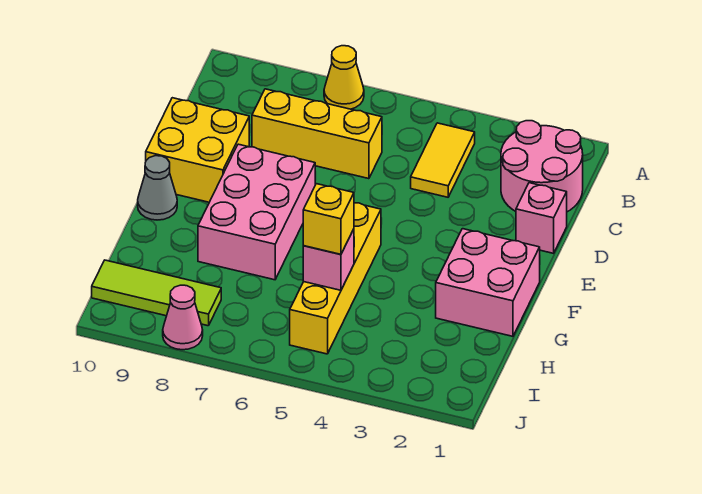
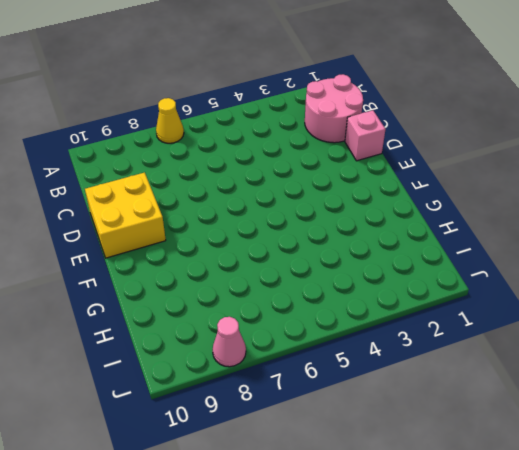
none -> yellow 1x2 tile [411,123,475,197]
none -> yellow 1x3 brick [252,89,382,179]
none -> pink 2x3 brick [198,144,315,280]

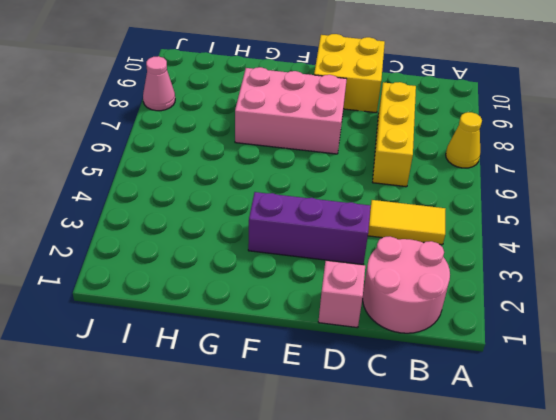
purple 1x3 brick [248,192,371,264] -> none
none -> pink 2x2 brick [436,229,540,336]
none -> yellow 1x4 brick [290,203,381,354]
none -> grey 1x1 cone [138,156,177,220]

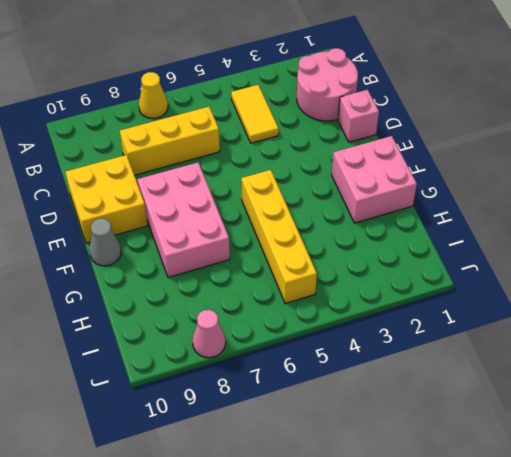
none -> lime 1x3 tile [92,260,221,326]
none -> pink 1x1 brick [303,229,354,290]
none -> yellow 1x1 brick [303,184,354,254]

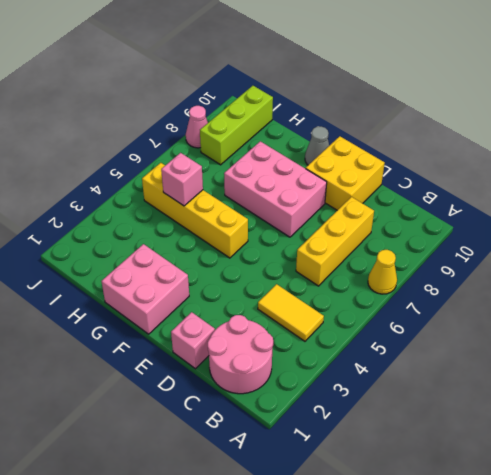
lime 1x3 brick [200,86,273,165] -> lime 1x3 tile [92,260,221,326]
none -> yellow 1x1 brick [303,184,354,254]

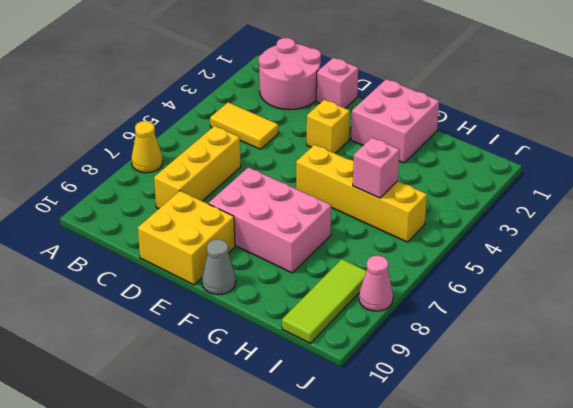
yellow 1x1 brick [307,100,350,153] -> yellow 1x1 brick moved to [303,184,354,254]

